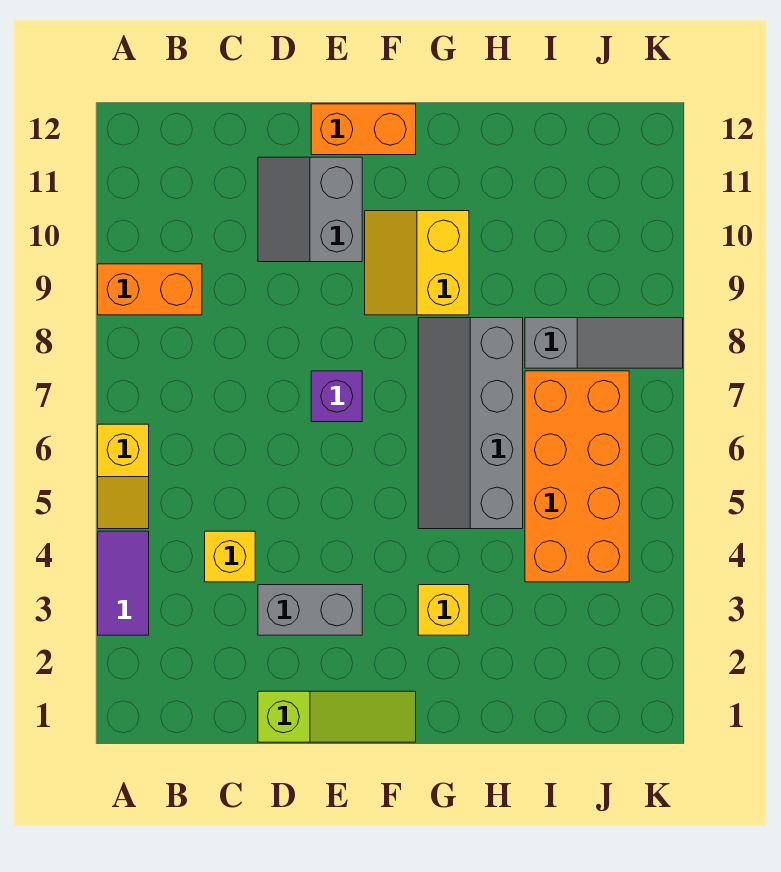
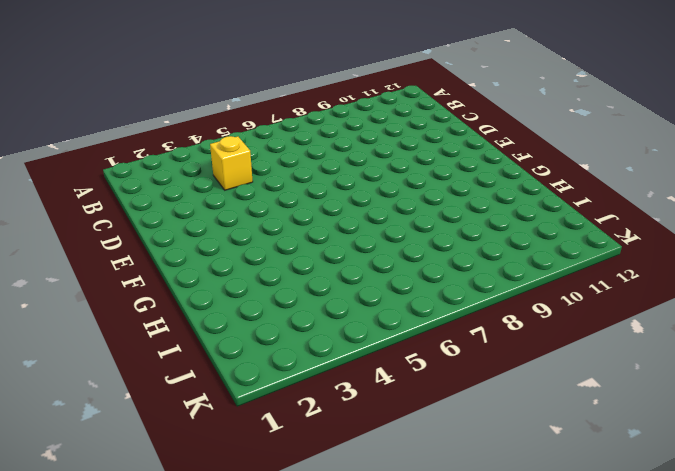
none -> purple 1x2 tile [98,531,149,635]
none -> yellow 1x2 slope [98,424,149,529]
none -> orange 1x2 brick [98,264,202,315]

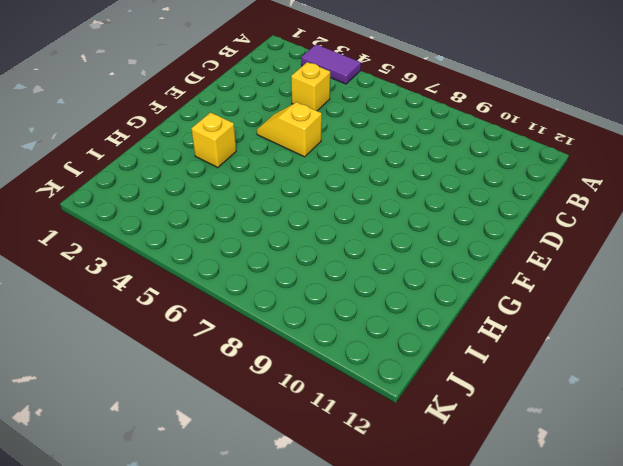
yellow 1x2 slope [257,102,322,157] -> yellow 1x2 slope moved to [98,424,149,529]
none -> orange 1x2 brick [98,264,202,315]
none -> lime 1x3 slope [258,691,416,742]
none -> grey 1x2 brick [258,585,362,635]

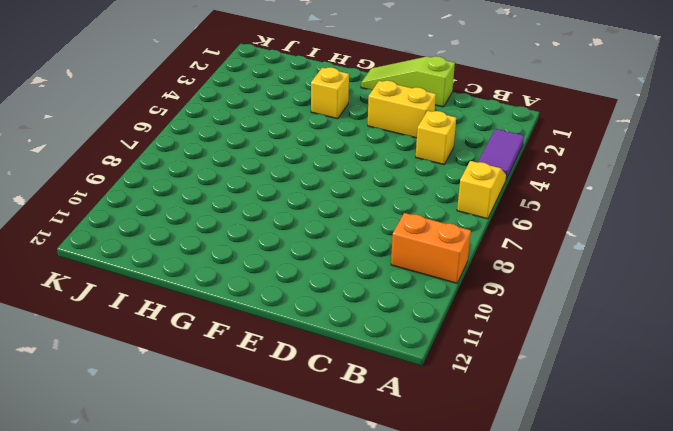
yellow 1x2 brick [368,81,436,138] -> grey 1x2 brick [258,585,362,635]
none -> grey 2x2 slope [258,157,362,262]
none -> purple 1x1 brick [311,371,362,422]
none -> orange 1x2 brick [311,104,416,155]

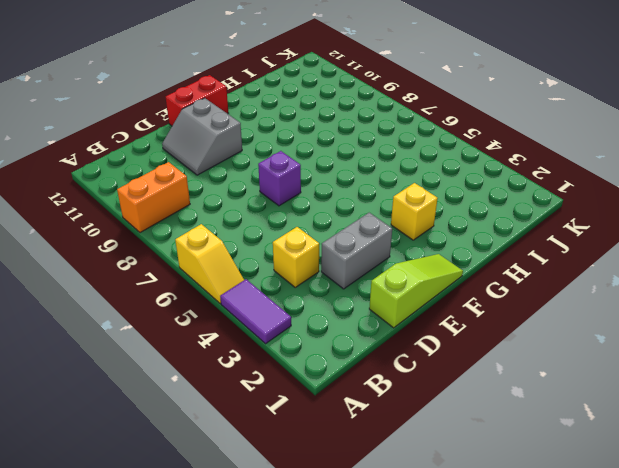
red 1x2 brick [166,75,228,126] -> orange 1x2 brick [311,104,416,155]
none -> yellow 2x2 slope [365,211,469,315]
none -> grey 2x4 slope [418,318,523,529]
none -> orange 2x4 brick [525,371,629,582]

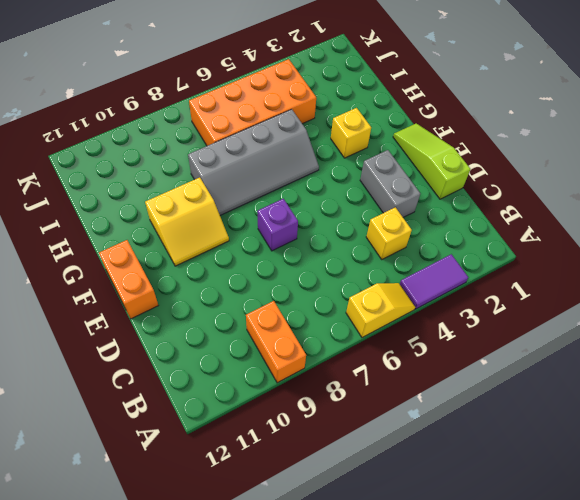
none -> grey 2x2 slope [258,157,362,262]
none -> grey 1x3 slope [525,318,683,368]

